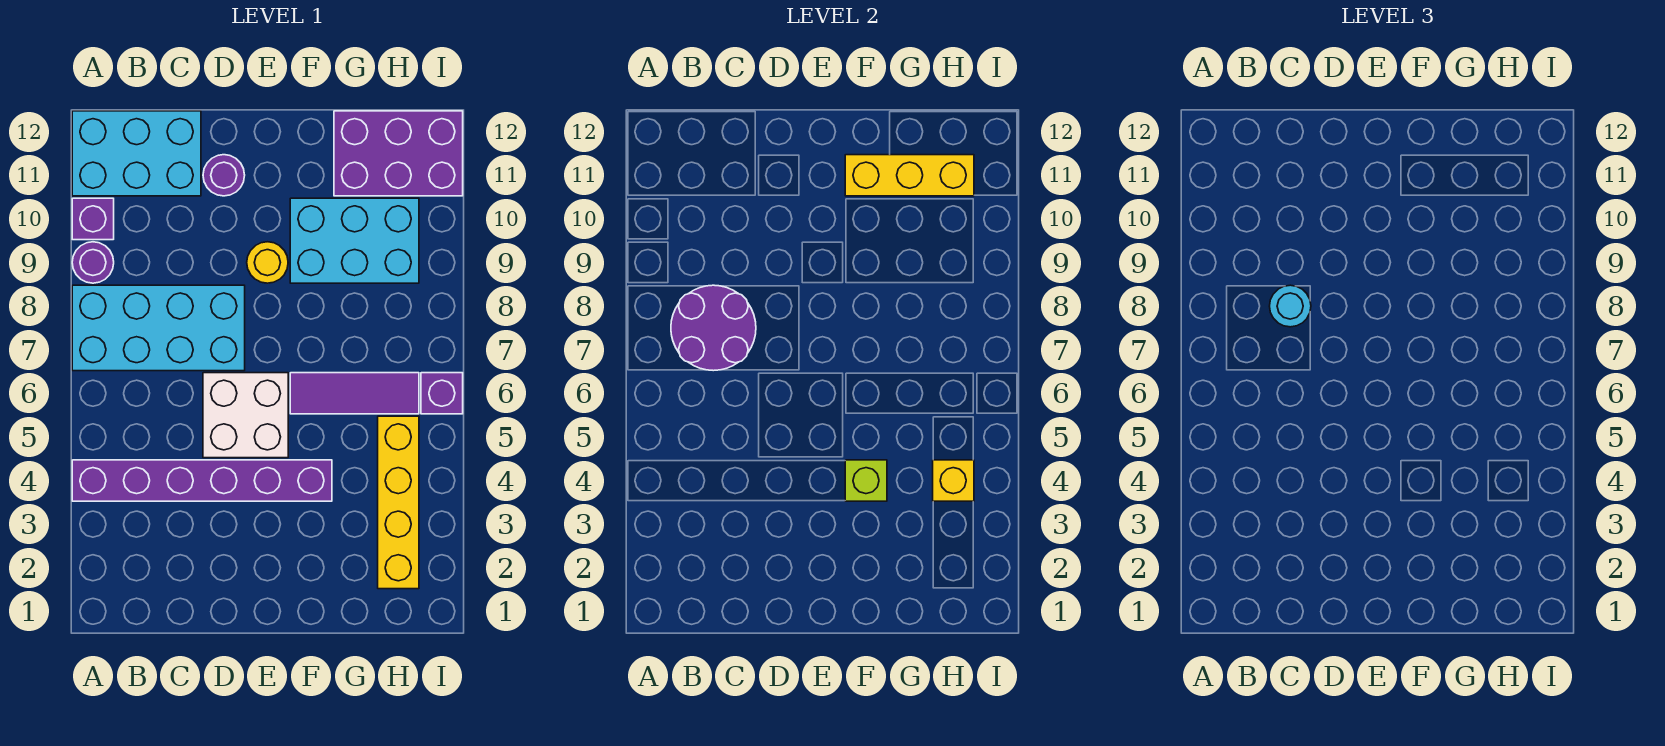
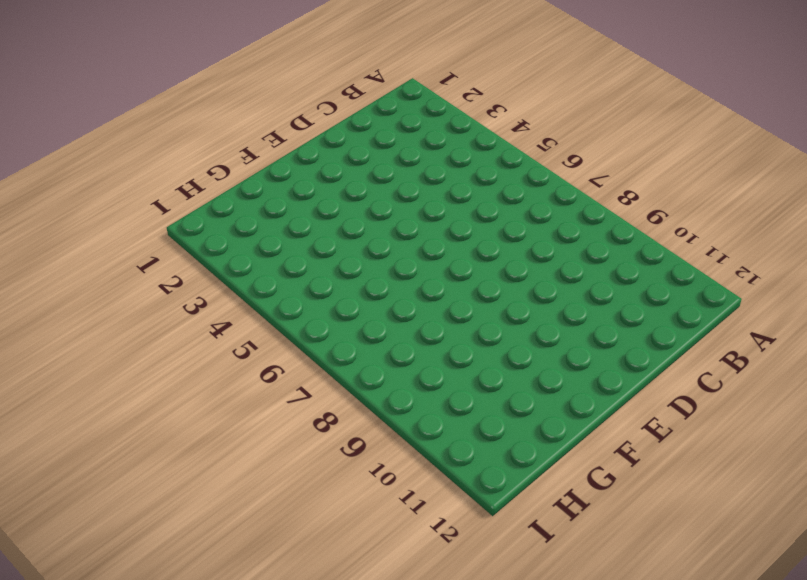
none -> purple 1x6 brick [72,460,332,501]
none -> cyan 2x4 brick [72,285,245,371]
none -> purple 1x1 round brick [72,242,114,283]

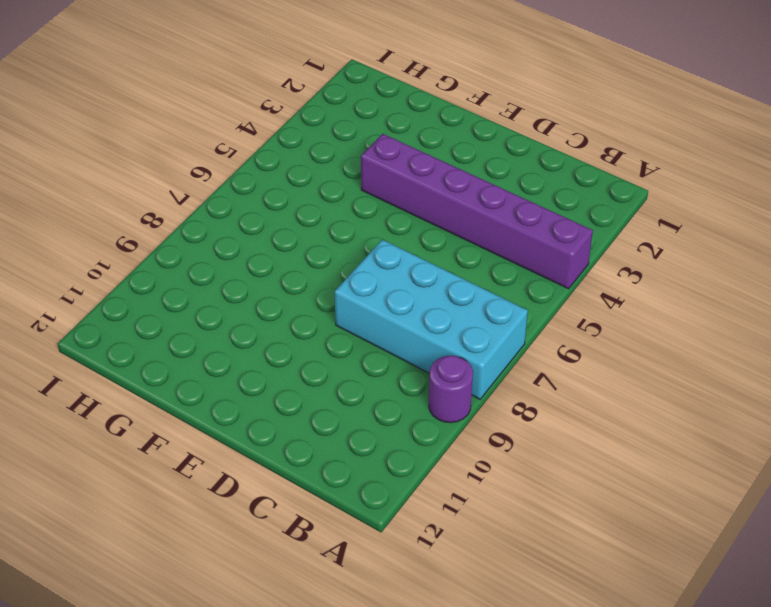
none -> purple 1x1 brick [72,198,114,240]
none -> cyan 2x3 brick [72,111,201,196]
none -> white 2x2 brick [203,373,288,458]

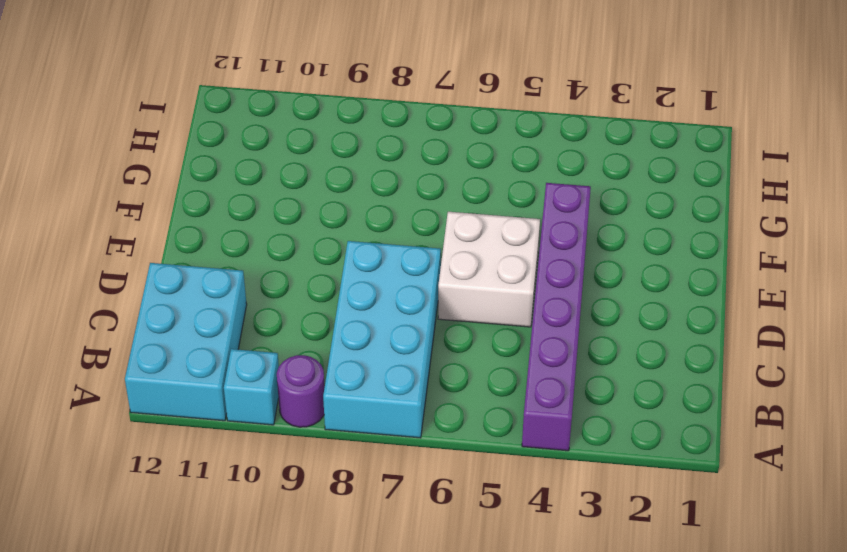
cyan 1x1 brick [224,349,279,425] -> purple 1x1 brick [72,198,114,240]
none -> purple 1x1 round brick [203,155,245,196]
none -> yellow 1x1 round brick [247,242,288,283]
none -> purple 1x3 tile [290,373,419,414]

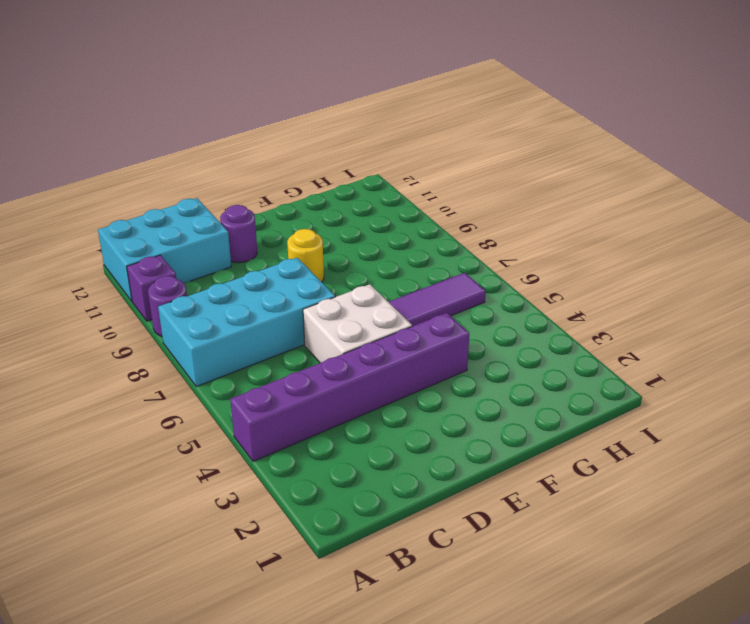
none -> cyan 2x3 brick [290,198,419,283]
none -> purple 2x3 brick [334,111,463,196]
none -> yellow 1x4 brick [378,416,419,589]

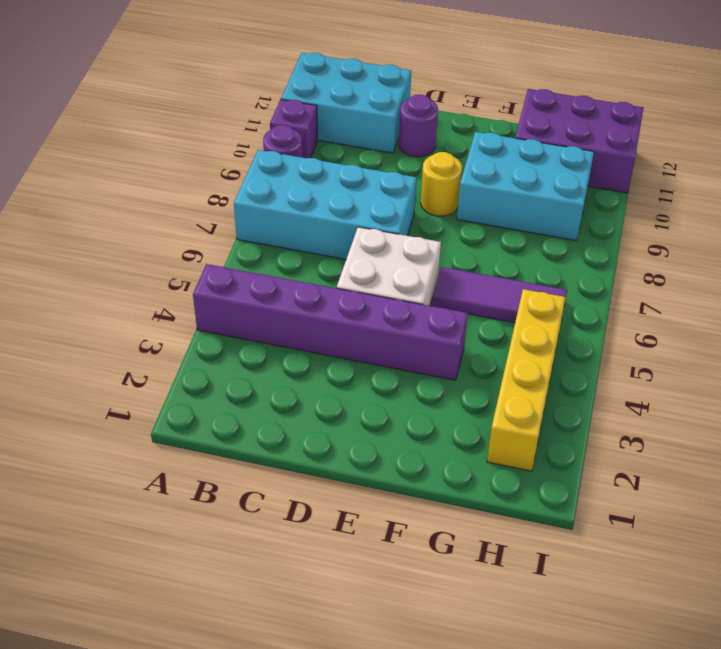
none -> purple 1x1 brick [421,373,463,414]
none -> purple 2x2 round brick [671,285,756,371]
none -> lime 1x1 brick [845,460,887,501]

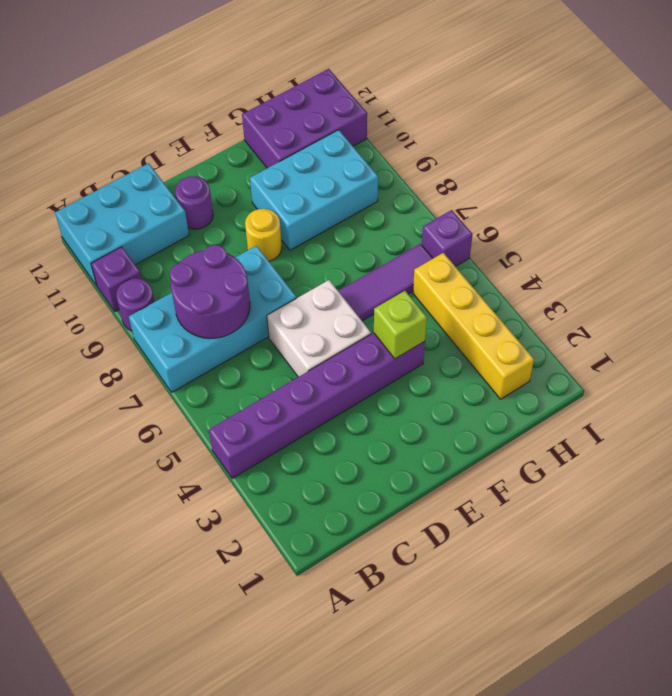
none -> yellow 1x3 brick [845,155,974,196]
none -> yellow 1x1 brick [933,460,974,501]
none -> cyan 1x1 round brick [1270,285,1311,327]

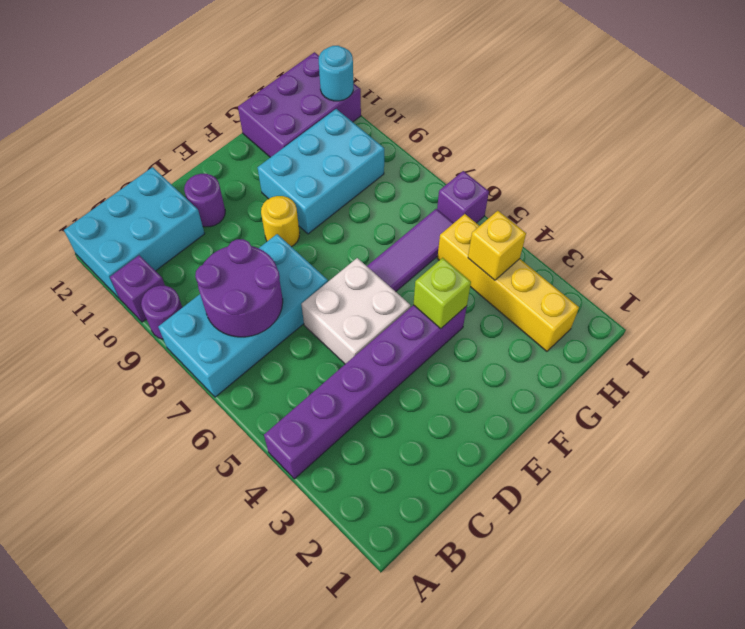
cyan 1x1 round brick [319,46,353,101] -> cyan 1x1 round brick moved to [1270,285,1311,327]
none -> yellow 1x3 brick [845,155,974,196]

